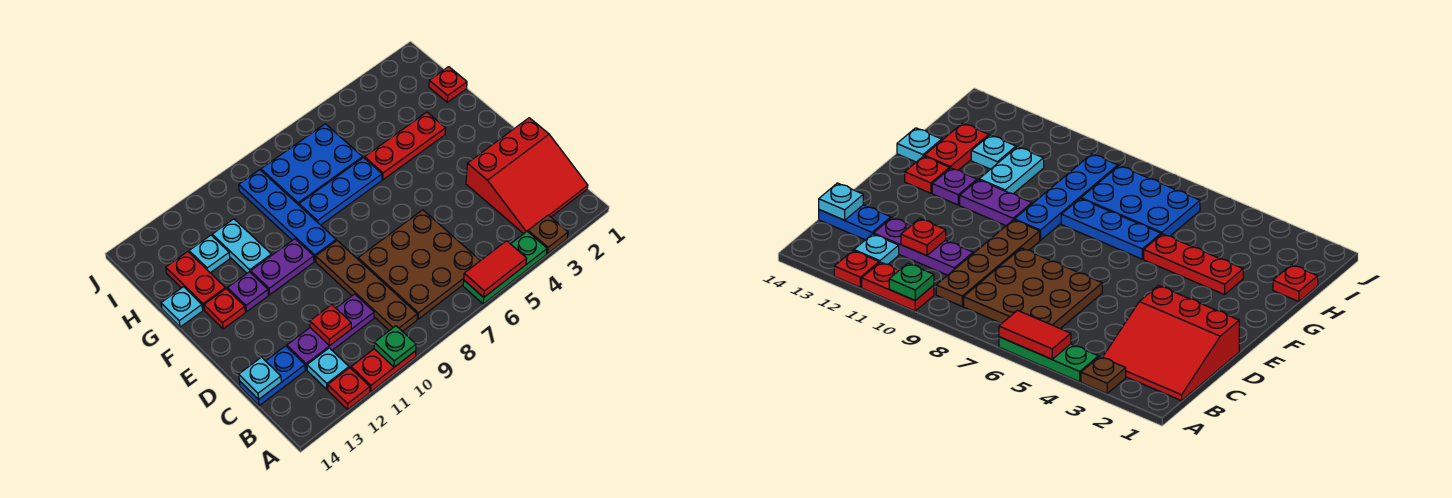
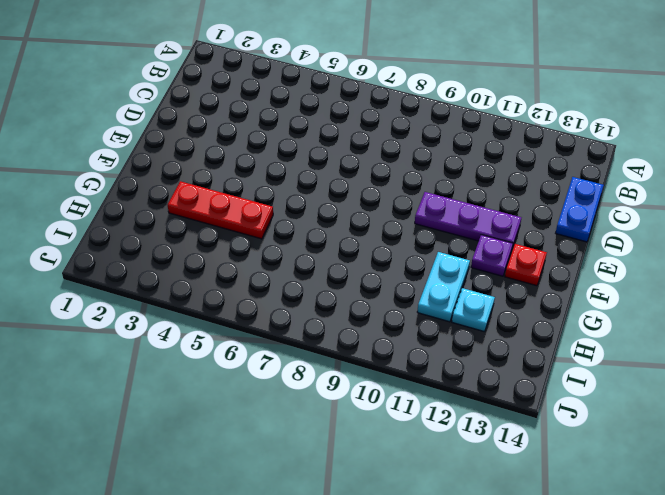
blue 1x2 plate [556,177,604,242] -> blue 1x2 plate turned to [239,346,305,406]
purple 1x3 plate [415,192,521,248] -> purple 1x3 plate moved to [287,294,374,370]
none -> brown 1x1 plate [528,215,568,254]
none -> green 1x3 plate [463,231,547,304]
none -> red 1x2 plate [351,349,416,391]

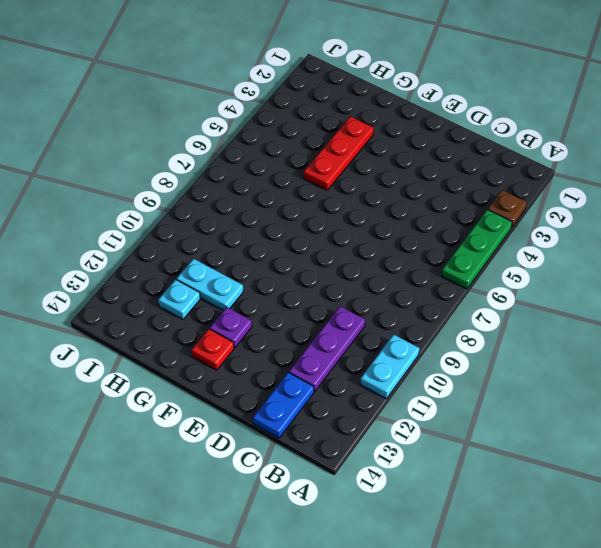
cyan 1x2 plate [360,334,419,399] -> red 1x2 plate [351,349,416,391]
none -> red 1x1 plate [328,368,370,409]
none -> red 3x3 slope [466,118,588,234]
none -> brown 3x3 plate [358,210,480,319]

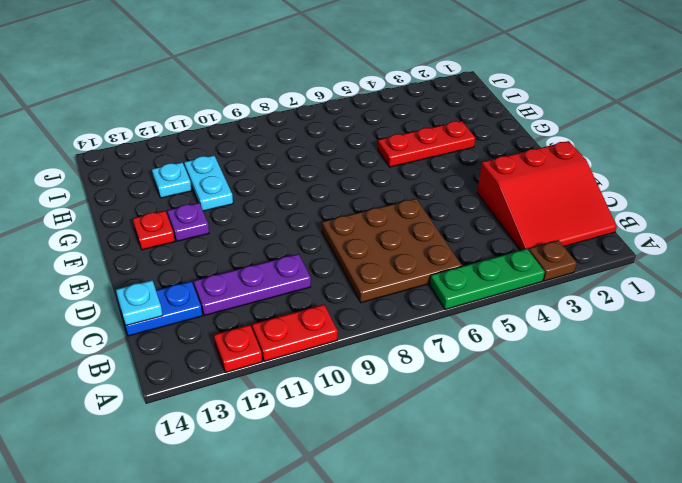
none -> brown 1x4 plate [316,241,417,332]
none -> cyan 1x1 plate [307,348,349,389]
none -> blue 1x4 plate [239,170,336,261]

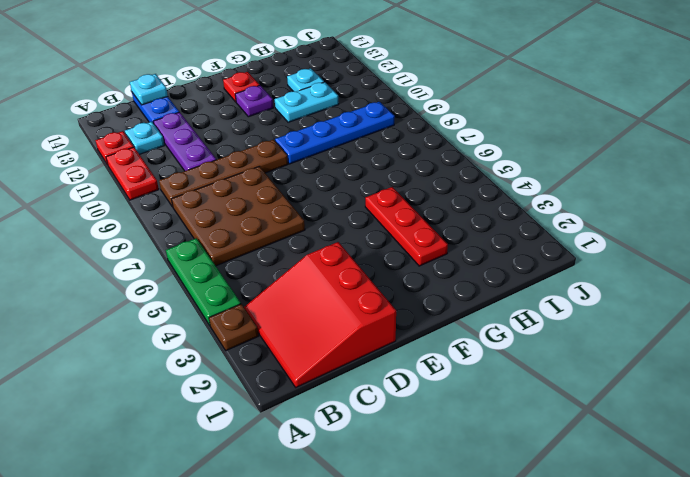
none -> purple 1x2 plate [251,239,314,295]
none -> blue 1x3 plate [299,158,382,225]
none -> red 1x2 plate [166,252,225,310]

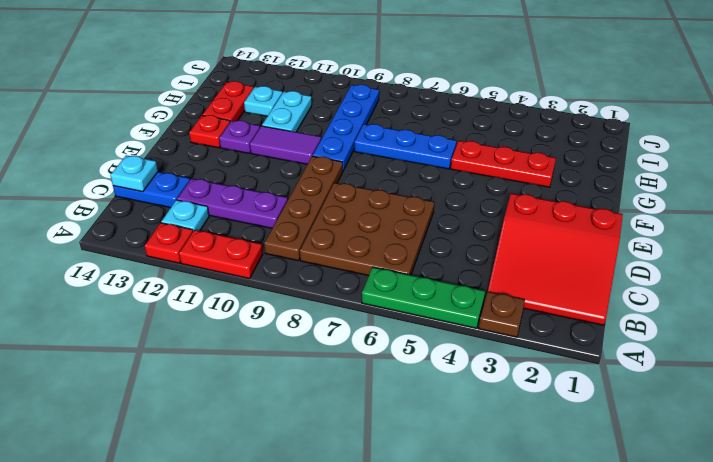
purple 1x2 tile [250,126,321,164] -> purple 1x2 plate [251,239,314,295]
none -> cyan 1x1 plate [161,287,203,327]
none -> red 1x1 plate [429,67,467,102]
none -> blue 2x3 plate [261,124,363,205]

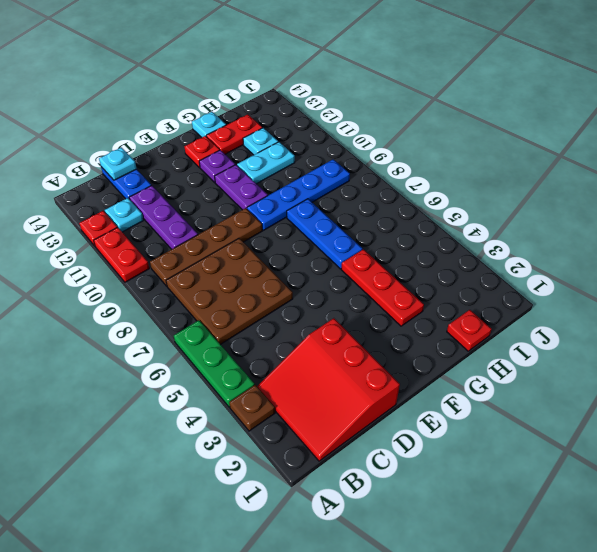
none -> blue 2x3 plate [261,124,363,205]
none -> red 1x2 tile [464,241,527,297]
none -> green 1x1 plate [374,326,416,367]

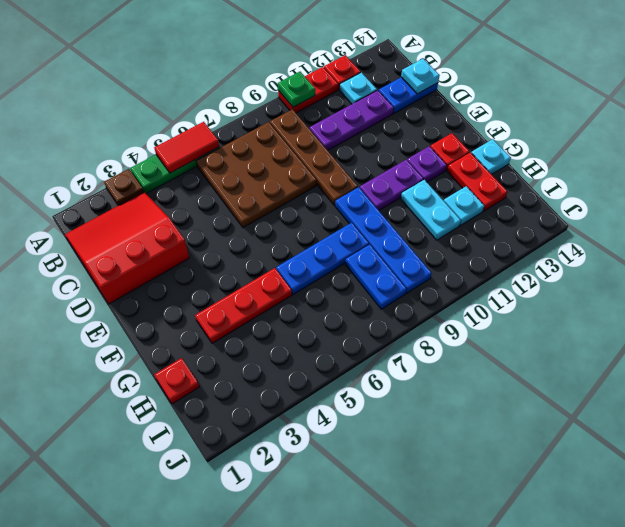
blue 1x2 plate [345,244,406,309] -> blue 2x3 plate [261,124,363,205]
none -> red 1x1 plate [310,305,351,346]

